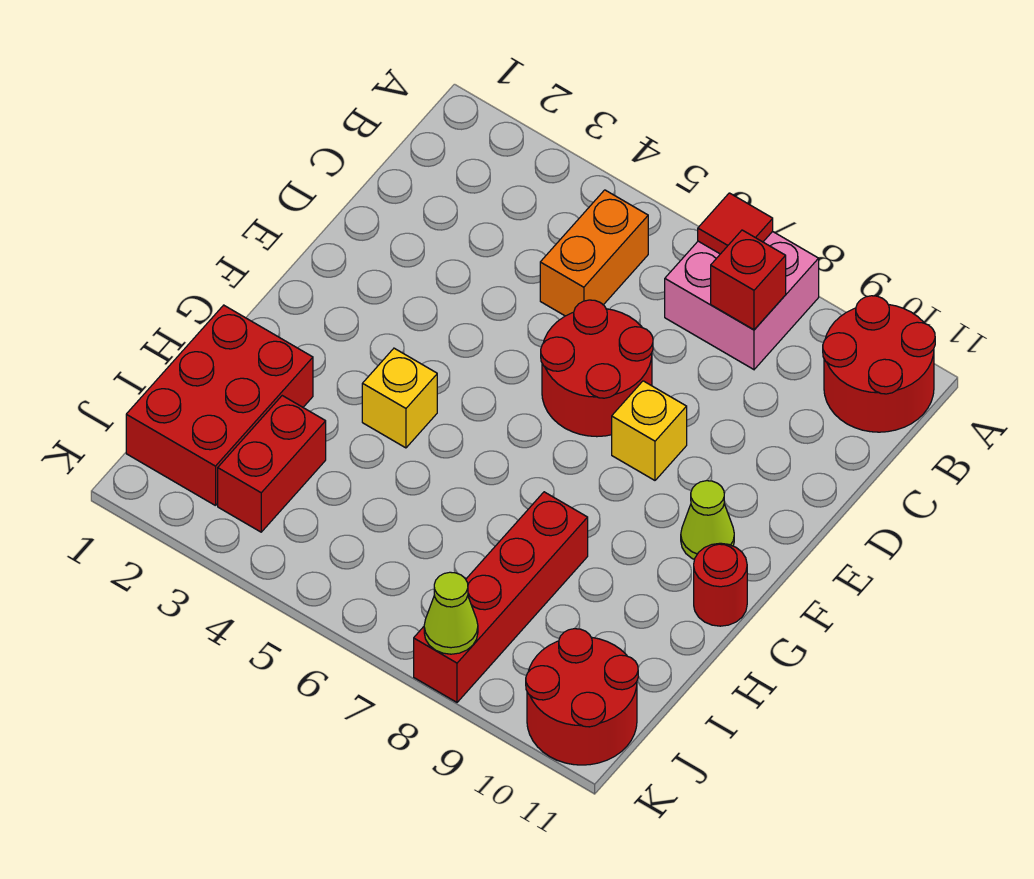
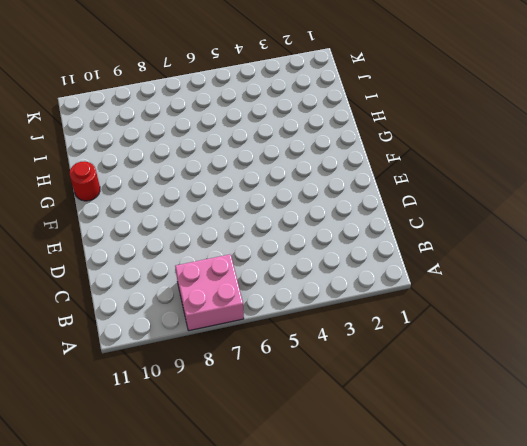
none -> red 2x2 round brick [823,296,935,432]
none -> orange 1x2 brick [540,190,648,316]
none -> red 2x2 round brick [541,300,653,437]

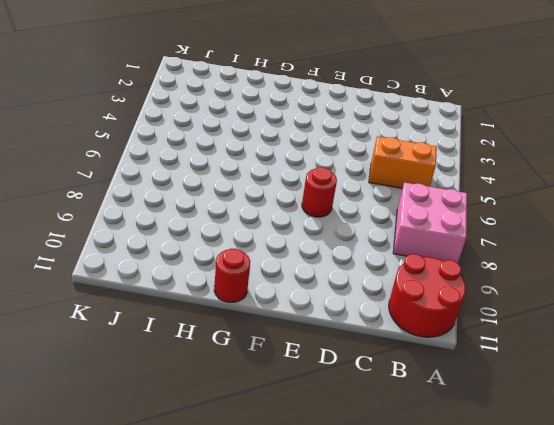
red 1x1 round brick [302,167,337,217] -> red 2x2 round brick [541,300,653,437]
none -> yellow 1x1 brick [612,381,687,480]
none -> lime 1x1 cone [681,481,734,560]
none -> yellow 1x1 brick [362,348,437,448]

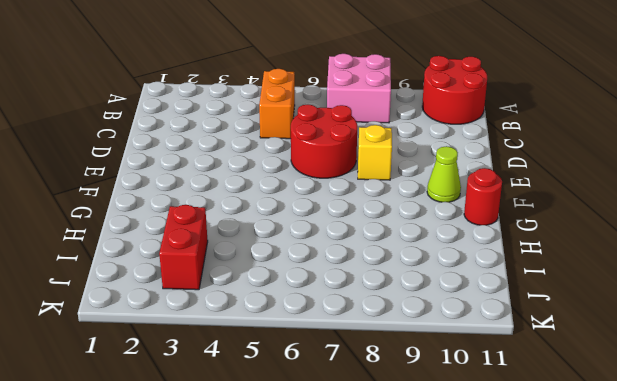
none -> yellow 1x1 brick [362,348,437,448]
none -> red 2x3 brick [126,305,313,506]
none -> red 1x4 brick [414,492,588,702]

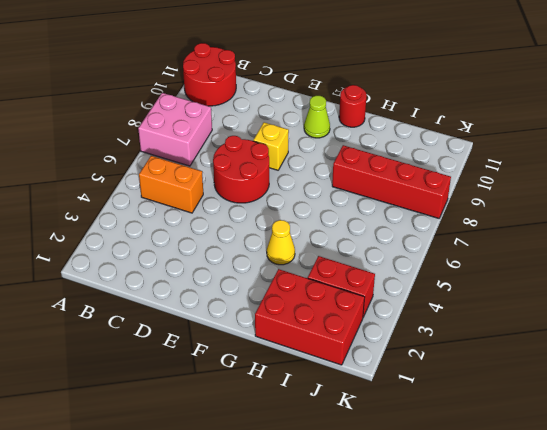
yellow 1x1 cone [267,220,295,265] -> yellow 1x1 brick [362,348,437,448]
none -> red 2x2 round brick [526,629,638,765]
none -> red 1x1 tile [698,193,773,254]
none -> red 1x1 brick [711,230,786,330]

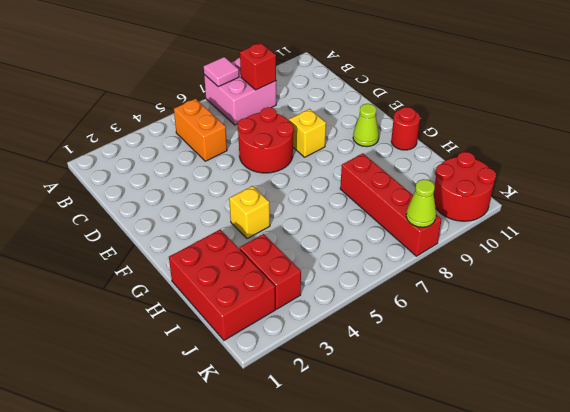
pink 1x1 tile [204,57,239,87] -> red 1x1 tile [698,193,773,254]
none -> red 2x2 round brick [823,296,935,432]

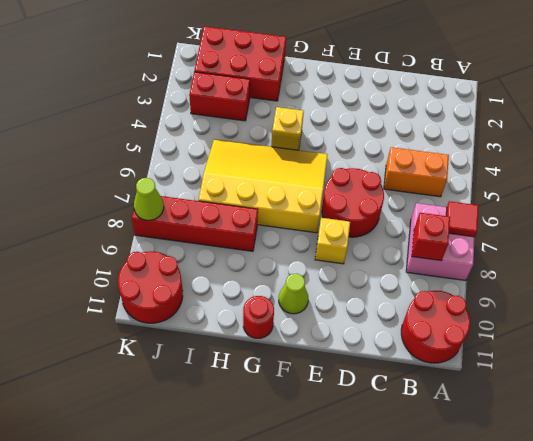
yellow 3x4 slope [199,139,328,233] -> none

